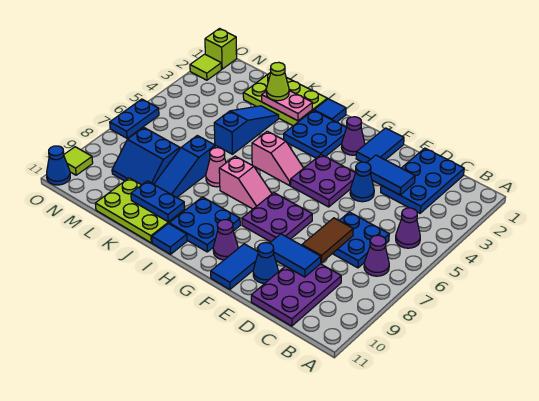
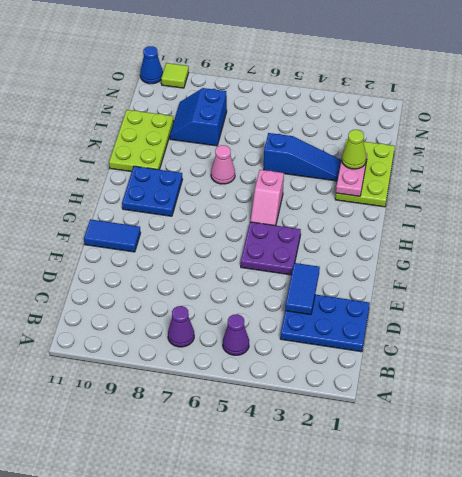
none -> blue 2x2 plate [332,212,389,268]
none -> purple 2x3 plate [251,264,341,326]
none -> blue 1x1 cone [350,162,374,202]
none -> blue 1x1 cone [253,243,278,284]

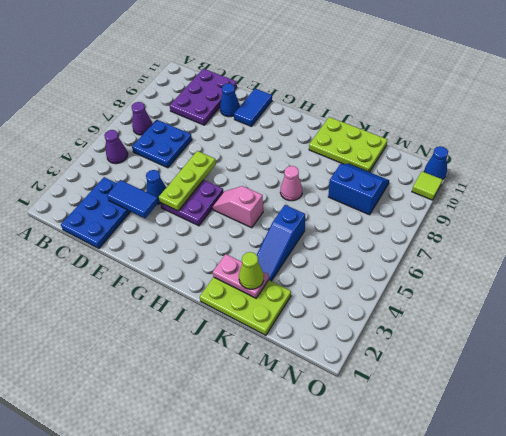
lime 1x3 plate [159,151,216,211] -> none
none -> blue 1x2 tile [356,128,404,163]
none -> purple 2x2 plate [242,193,312,242]
none -> purple 1x1 cone [342,117,365,155]
none -> purple 1x1 cone [213,220,238,260]

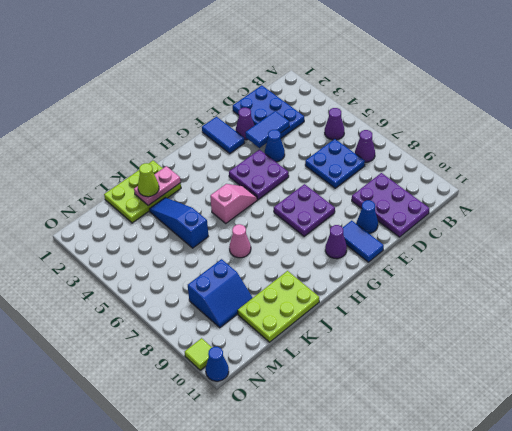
purple 1x1 cone [236,108,254,140] -> purple 1x1 cone moved to [342,117,365,155]
none -> blue 2x2 plate [283,110,346,158]
none -> pink 1x2 slope [219,156,272,209]
none -> blue 2x2 plate [169,197,240,252]
none -> blue 1x1 tile [314,99,346,122]

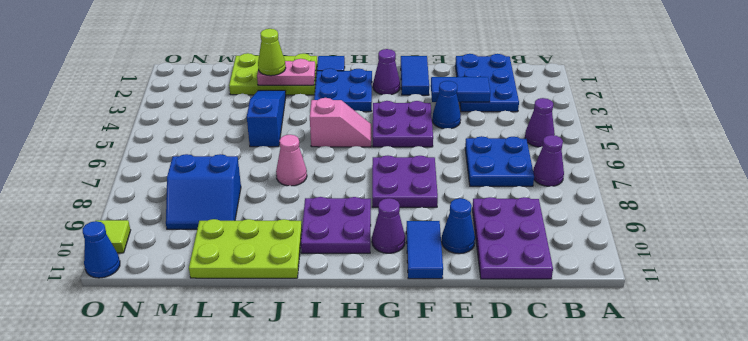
purple 2x2 plate [301,197,371,253] -> blue 2x2 plate [169,197,240,252]
none -> pink 1x2 slope [219,156,272,209]
none -> blue 1x1 tile [152,224,187,254]
none -> blue 1x3 slope [154,136,215,197]
none -> lime 1x1 brick [205,29,237,69]

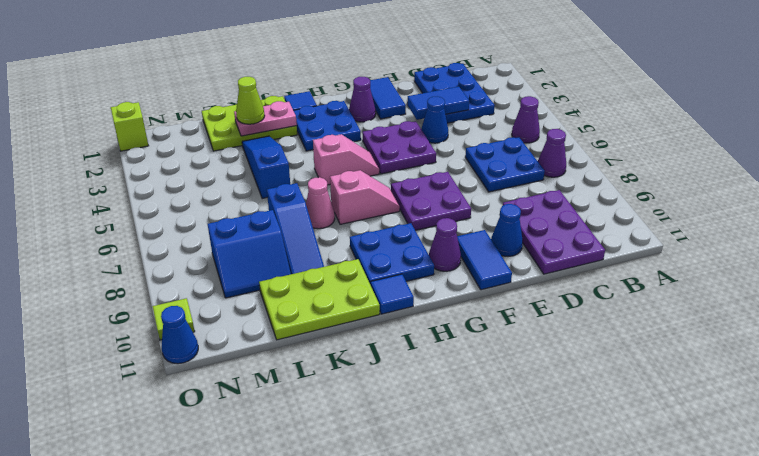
none -> lime 1x1 tile [190,54,221,80]
none -> blue 1x2 plate [110,99,159,138]
none -> brown 1x2 tile [302,218,353,263]
none -> blue 1x2 tile [270,234,321,277]

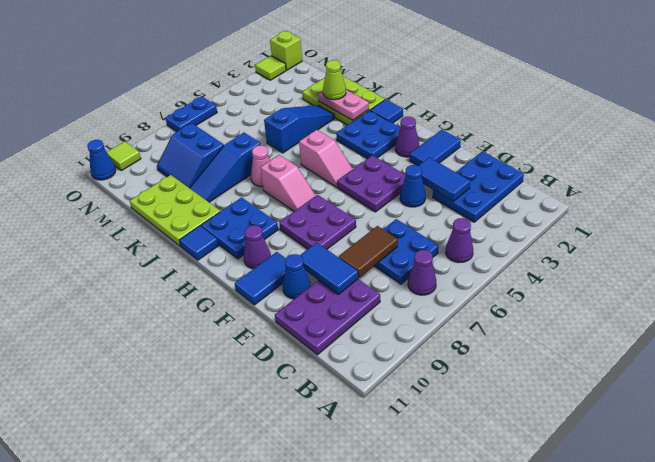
none -> blue 1x2 plate [131,181,185,222]

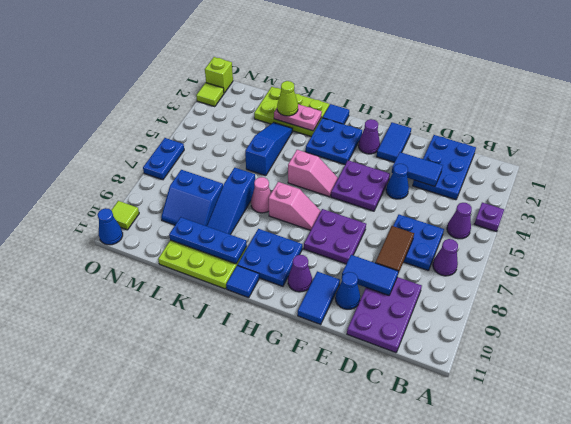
purple 1x1 plate [475,203,504,232] -> none
blue 1x3 plate [169,217,247,264] -> blue 1x2 plate [131,181,185,222]

